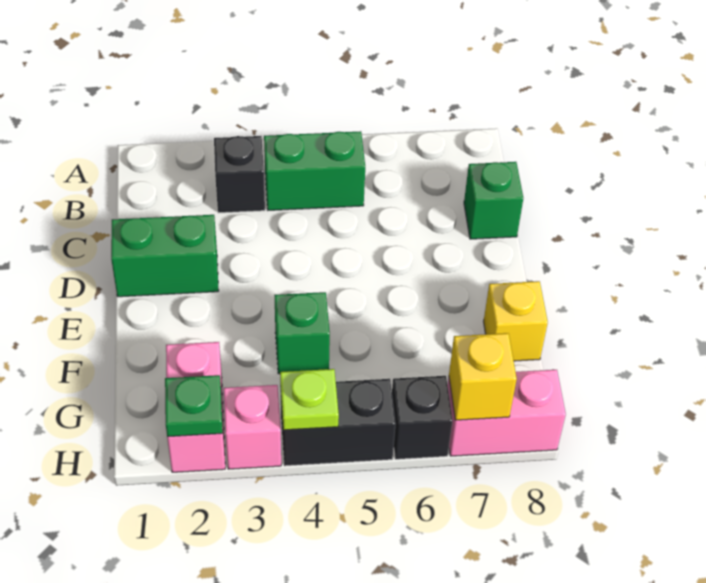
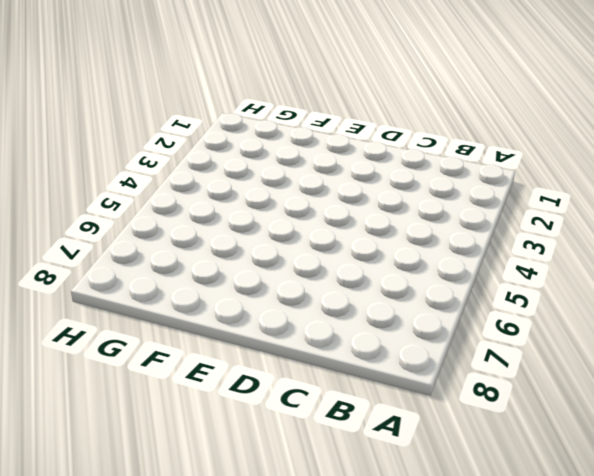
none -> black 1x1 brick [214,136,265,213]
none -> green 1x2 brick [264,131,365,210]
none -> green 1x1 brick [464,162,523,239]

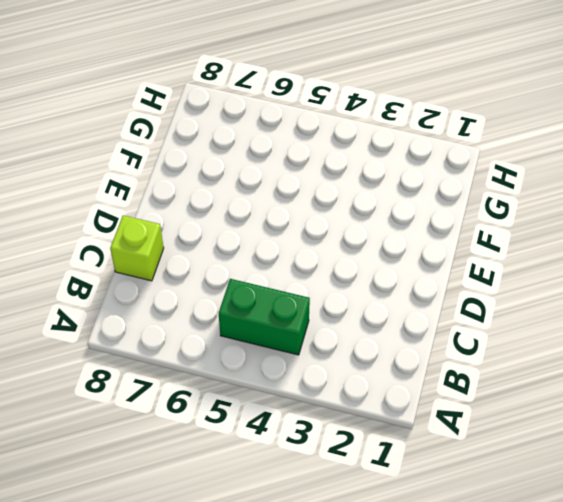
lime 1x1 brick [110,215,164,281] -> green 1x1 brick [464,162,523,239]
none -> black 1x1 brick [214,136,265,213]
none -> green 1x2 brick [111,215,219,297]
none -> green 1x1 brick [274,292,330,374]

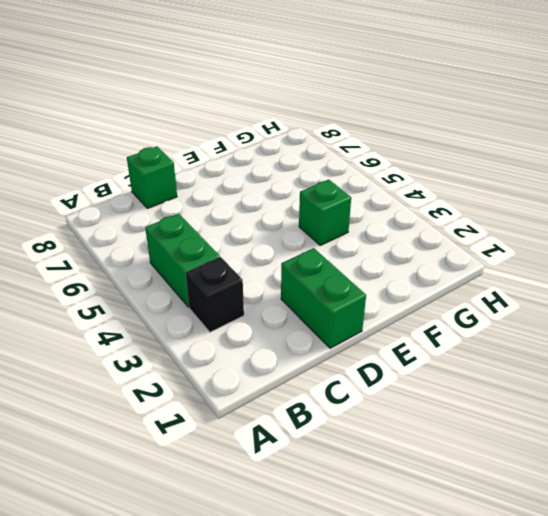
none -> yellow 1x1 brick [484,281,548,361]
none -> pink 1x2 brick [166,342,225,472]
none -> pink 1x1 brick [224,385,281,469]

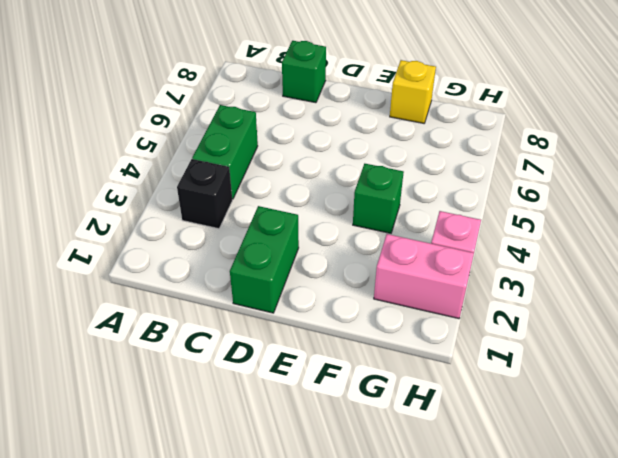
none -> black 1x2 brick [280,379,396,466]
none -> black 1x1 brick [392,376,453,459]
none -> pink 1x2 brick [448,370,566,456]

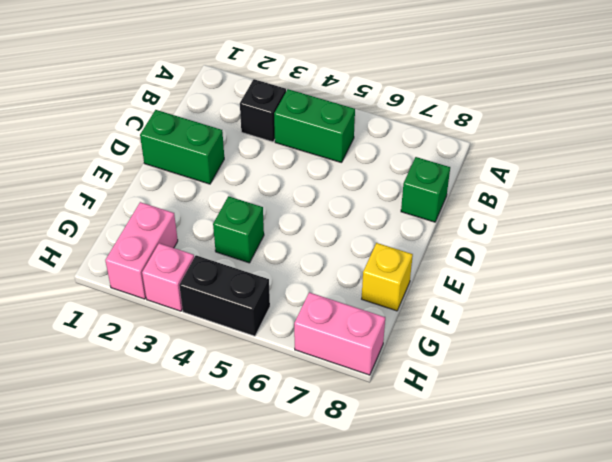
none -> black 1x1 brick [392,376,453,459]
none -> green 1x1 plate [165,375,223,437]
none -> lime 1x1 plate [280,369,339,430]

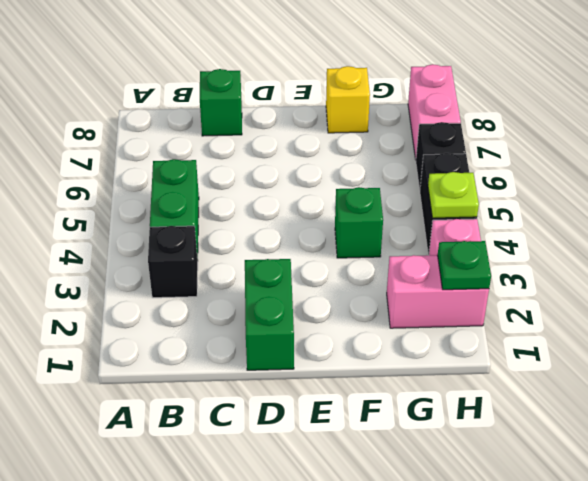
none -> yellow 1x1 brick [449,333,517,420]

